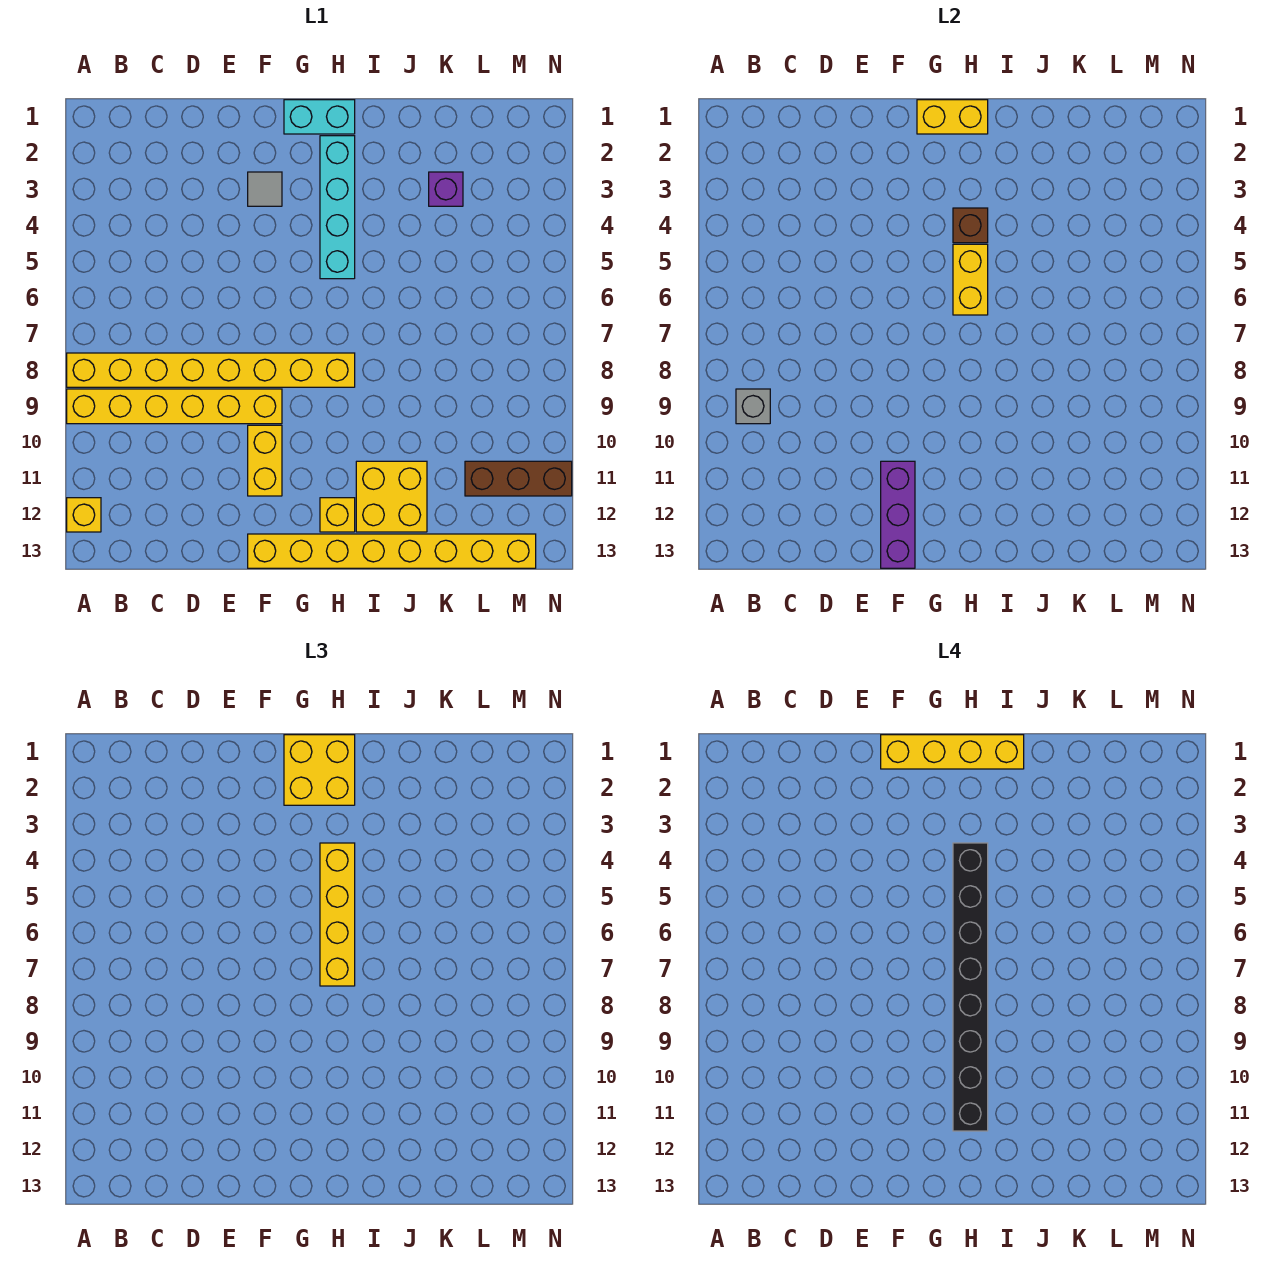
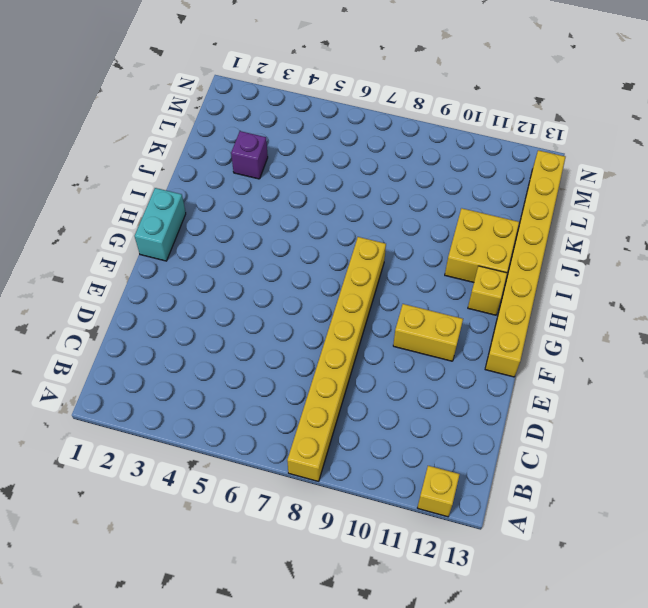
none -> yellow 1x6 brick [67,389,282,424]
none -> grey 1x1 tile [248,172,282,206]
none -> cyan 1x4 brick [320,136,355,279]

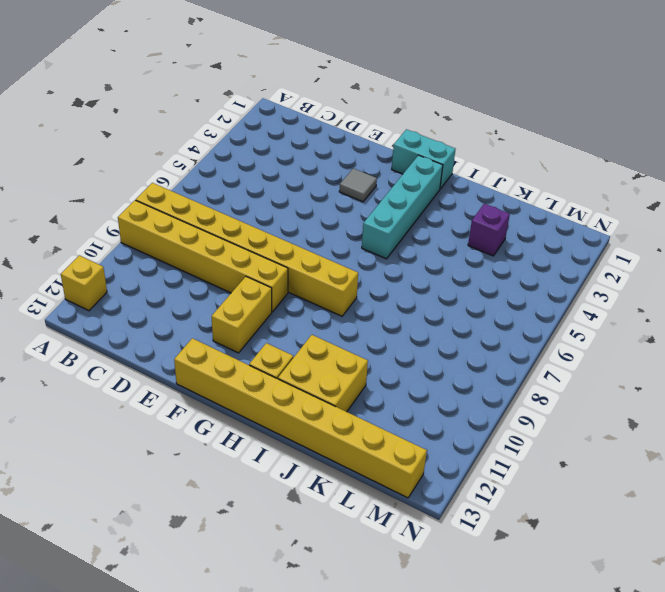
none -> brown 1x3 brick [465,461,572,496]
none -> grey 1x1 brick [736,389,770,424]
none -> purple 1x3 brick [881,461,915,568]

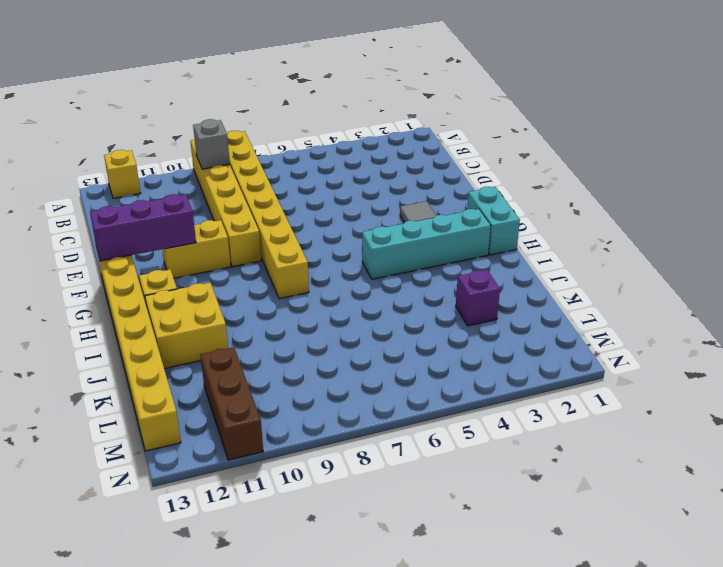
none -> yellow 1x2 brick [917,100,988,134]
none -> brown 1x1 brick [953,208,988,243]
none -> yellow 1x2 brick [953,244,988,315]

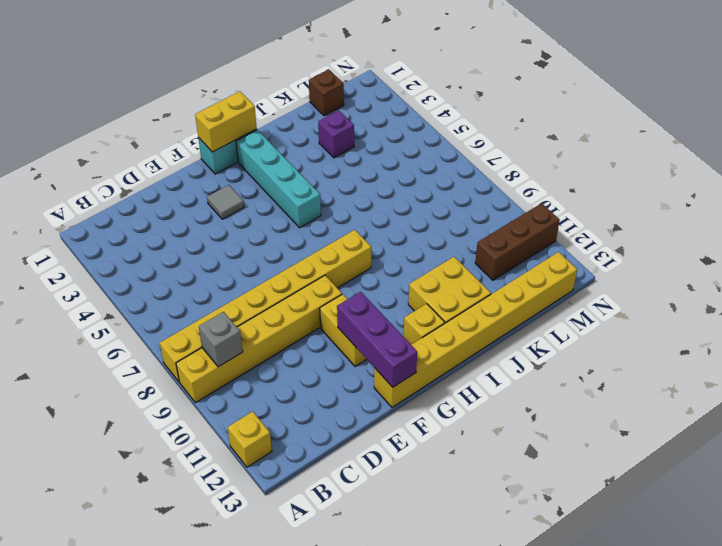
brown 1x1 brick [309,69,344,116] -> brown 1x1 brick moved to [953,208,988,243]
none -> yellow 1x2 brick [953,244,988,315]
none -> yellow 2x2 brick [284,735,355,805]
none -> yellow 1x4 brick [320,843,355,986]

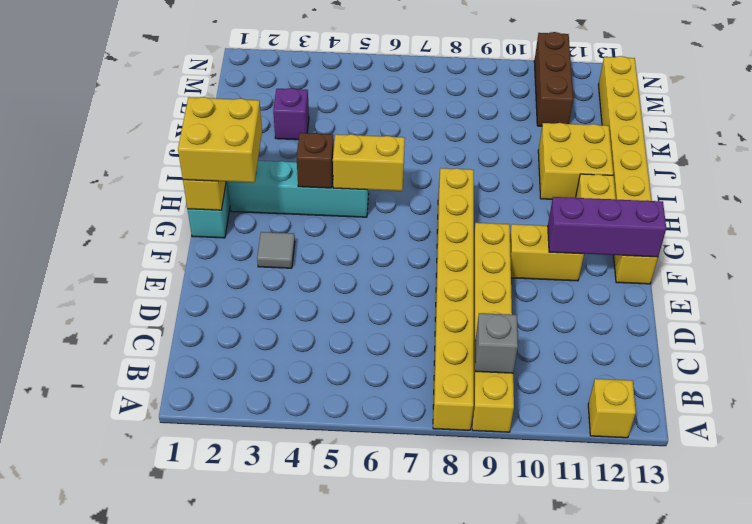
none -> yellow 1x4 brick [320,843,355,986]
none -> yellow 1x4 brick [881,735,1024,769]
none -> black 1x8 brick [953,843,988,1131]

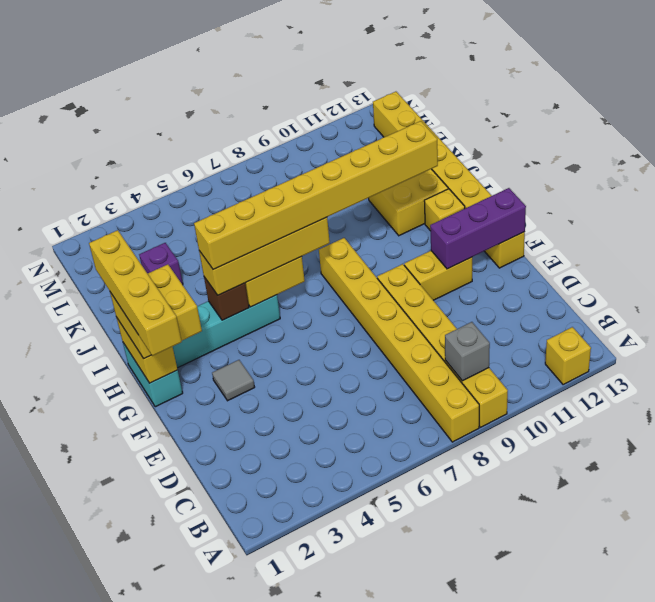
yellow 1x8 brick [194,121,438,270] -> black 1x8 brick [953,843,988,1131]
none -> brown 1x3 brick [465,461,572,496]

